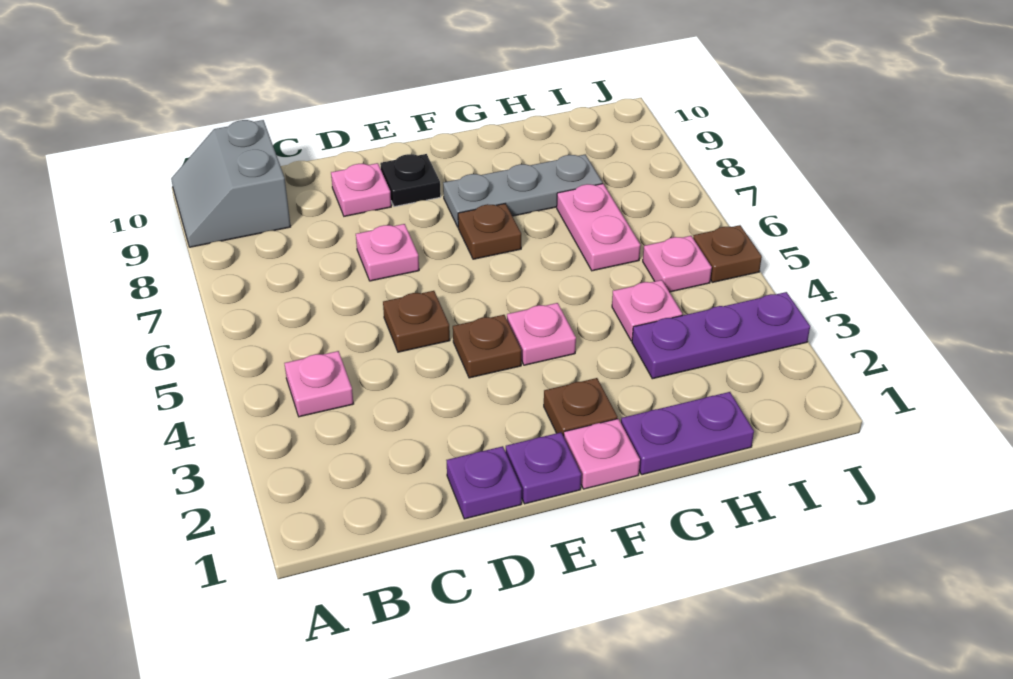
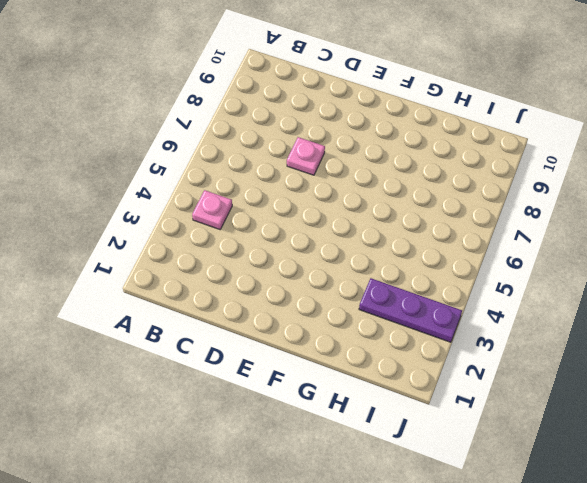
none -> grey 2x2 slope [171,120,291,247]
none -> purple 1x1 plate [447,446,522,519]
none -> brown 1x1 plate [383,291,450,352]

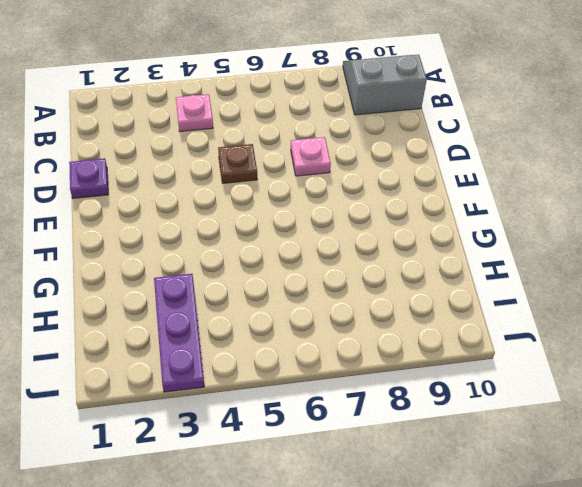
none -> pink 1x1 plate [331,163,391,216]
none -> purple 1x1 plate [506,432,581,504]
none -> brown 1x1 plate [453,315,521,378]

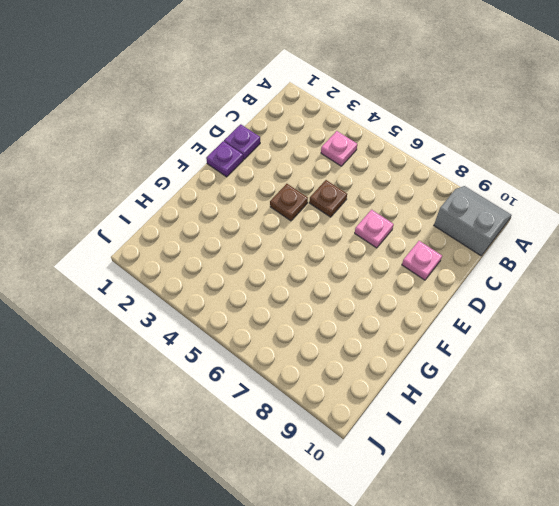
none -> black 1x1 plate [380,154,441,207]
none -> pink 1x1 plate [564,419,640,489]
none -> brown 1x1 plate [544,378,617,437]

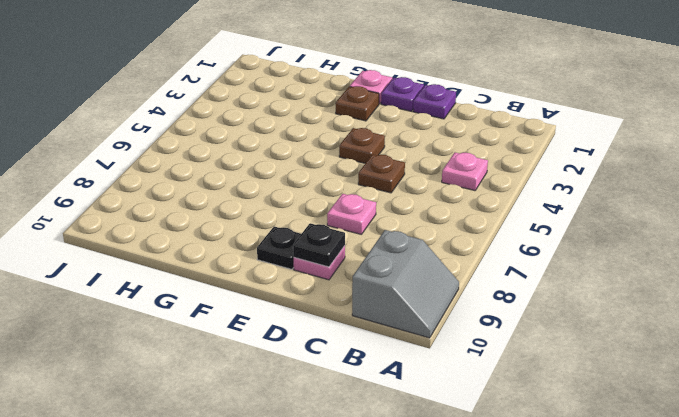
black 1x1 plate [293,223,345,267] -> none
none -> pink 1x1 plate [507,303,576,365]
none -> brown 1x1 plate [458,204,521,259]
none -> grey 1x3 plate [443,154,602,227]

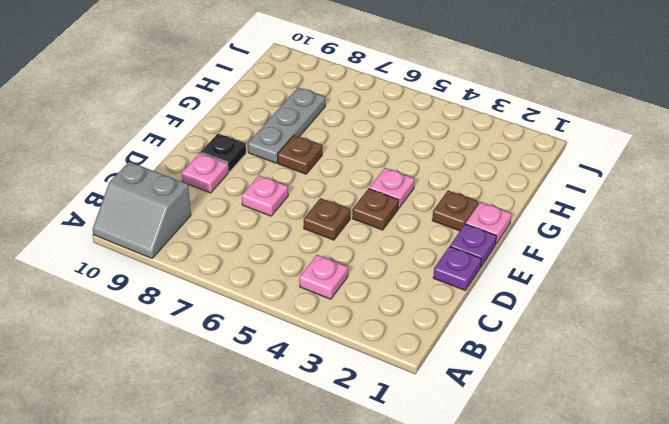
none -> purple 1x2 plate [621,392,754,475]
none -> purple 1x3 plate [632,292,810,379]
none -> pink 1x1 plate [612,280,682,341]

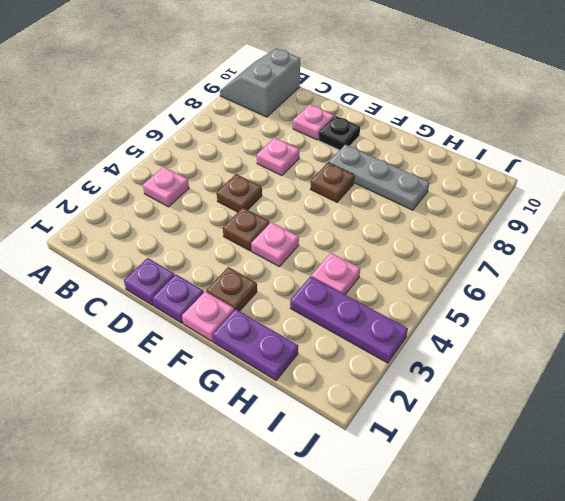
none -> pink 1x2 plate [557,184,640,271]
none -> pink 1x1 plate [643,236,712,292]
none -> brown 1x1 plate [693,225,762,282]

